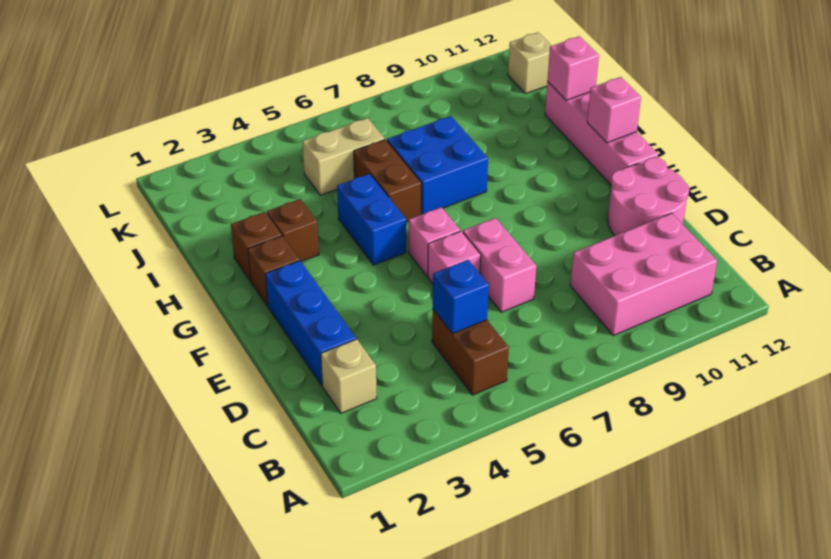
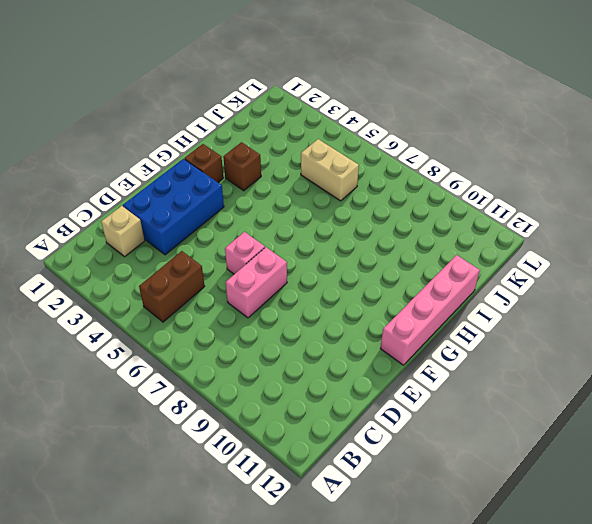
blue 2x3 brick [123,159,224,255] -> blue 1x3 brick [265,261,356,385]
none -> pink 2x3 brick [570,213,717,335]
none -> pink 2x2 round brick [608,158,689,236]
none -> pink 1x1 brick [409,207,460,276]

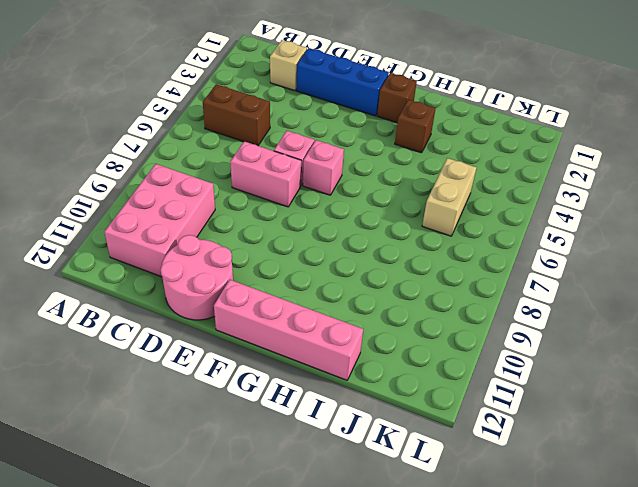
none -> blue 1x2 brick [337,174,406,265]
none -> brown 1x1 brick [231,212,282,281]
none -> brown 1x2 brick [354,139,421,222]

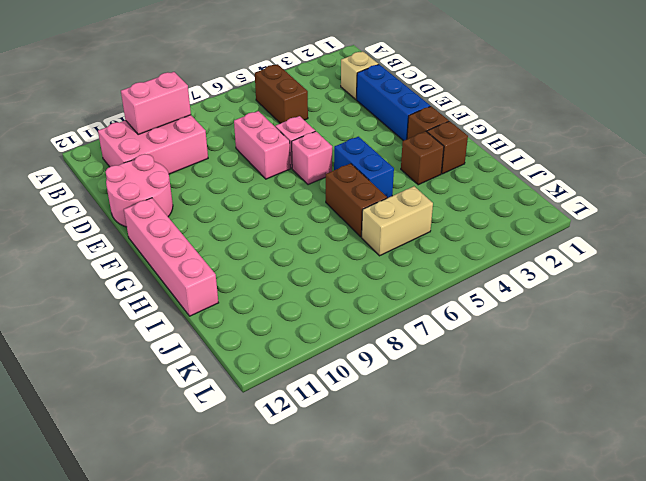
pink 1x2 brick [121,72,191,135] -> none
none -> blue 2x2 brick [387,116,488,215]
none -> tan 1x1 brick [508,32,551,94]
none -> blue 1x1 brick [433,260,489,334]

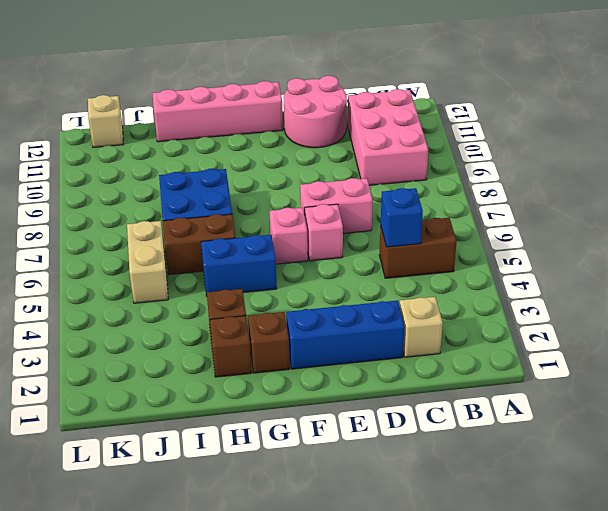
none -> pink 1x1 brick [587,77,641,143]
none -> pink 1x1 brick [547,36,599,100]

